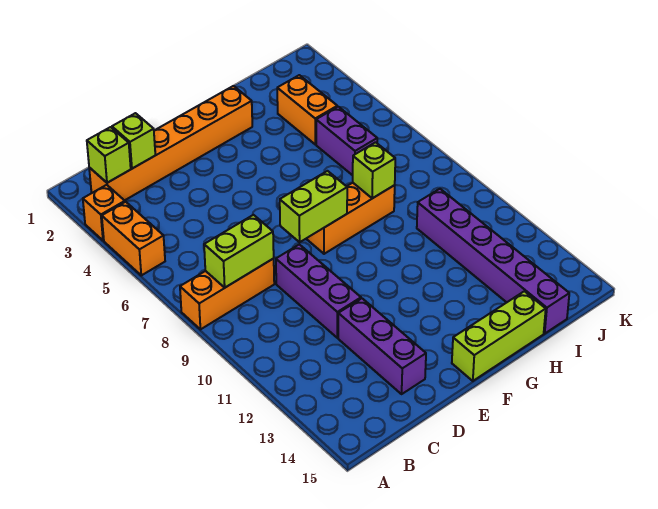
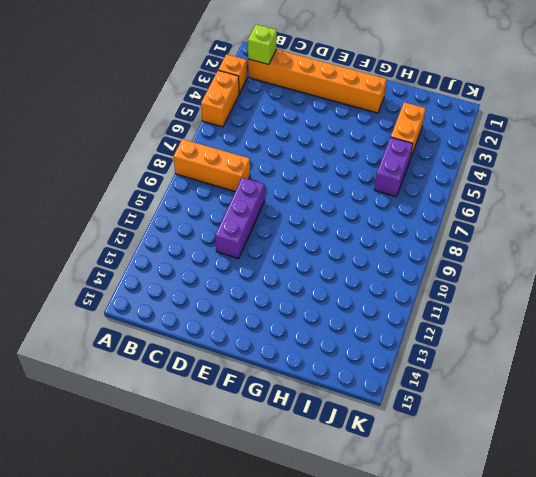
none -> purple 1x3 brick [338,299,426,394]
none -> orange 1x3 brick [306,183,395,254]
none -> lime 1x3 brick [452,291,546,381]

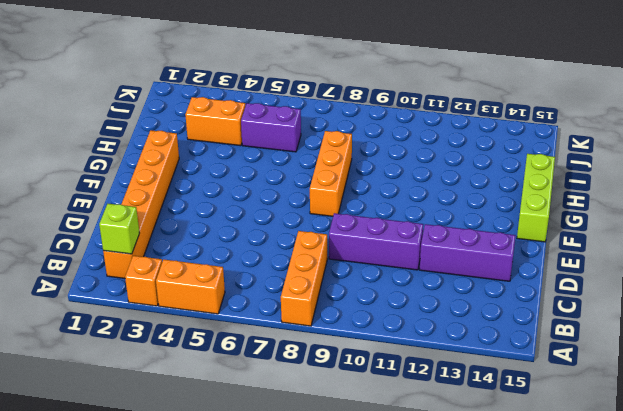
none -> purple 1x6 brick [417,189,569,333]
none -> lime 1x2 brick [204,215,274,288]
none -> lime 1x1 brick [112,113,155,169]

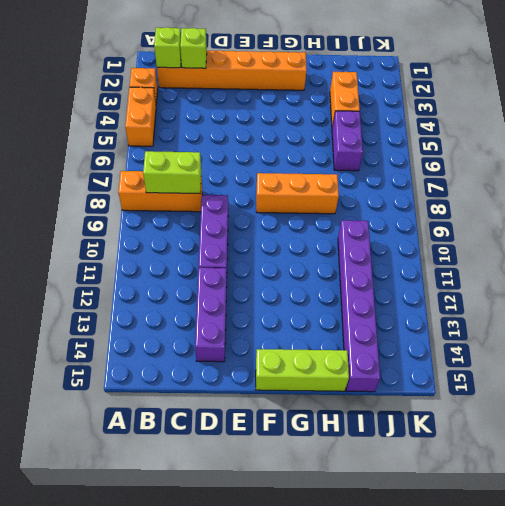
none -> lime 1x2 brick [280,171,347,242]
none -> lime 1x1 brick [353,142,395,198]

